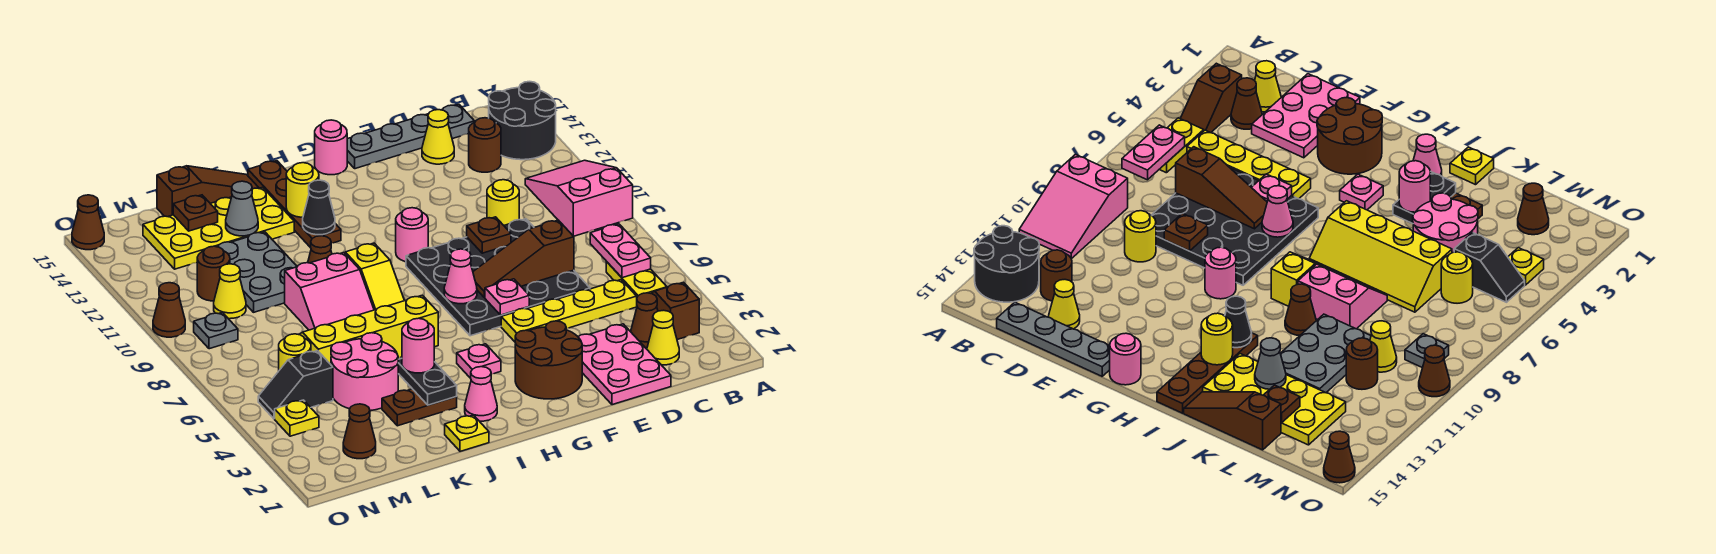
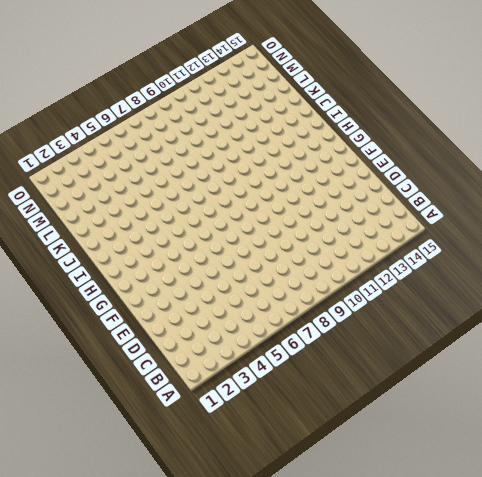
none -> pink 2x3 slope [525,160,633,236]
none -> black 2x2 round brick [489,82,556,160]
none -> brown 1x2 slope [651,282,699,340]
none -> yellow 1x2 plate [606,262,667,297]

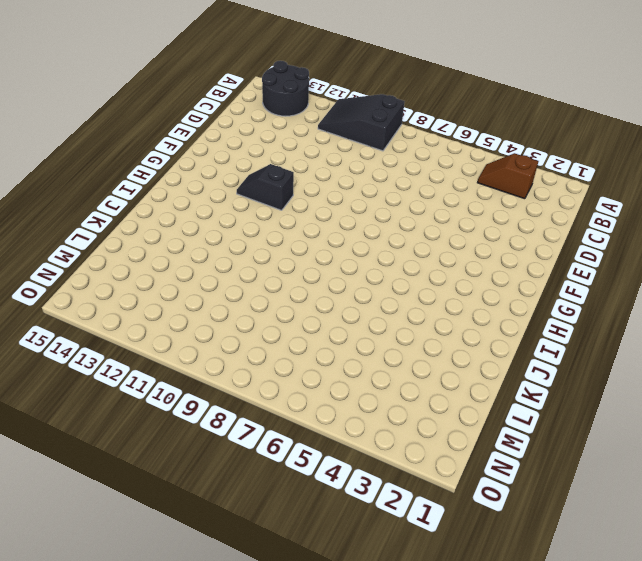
black 2x3 slope [318,94,405,151] -> pink 2x3 slope [525,160,633,236]
black 1x2 slope [237,164,294,210] -> black 1x2 slope turned to [258,351,333,419]
none -> yellow 1x2 plate [606,262,667,297]
none -> yellow 1x1 cone [647,310,679,365]
none -> brown 1x1 cone [631,293,658,348]
none -> yellow 1x4 plate [501,280,637,342]

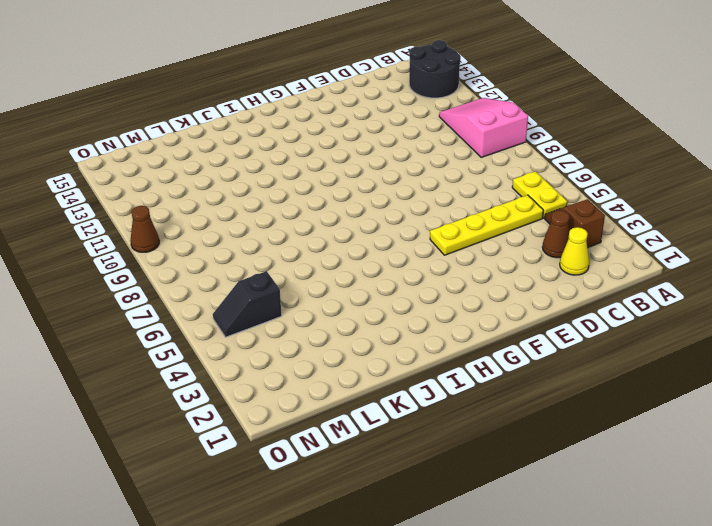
none -> brown 1x1 round brick [469,118,501,172]
none -> grey 1x4 plate [347,104,475,169]
none -> pink 2x3 plate [578,324,671,405]
none -> black 4x4 plate [406,219,590,336]

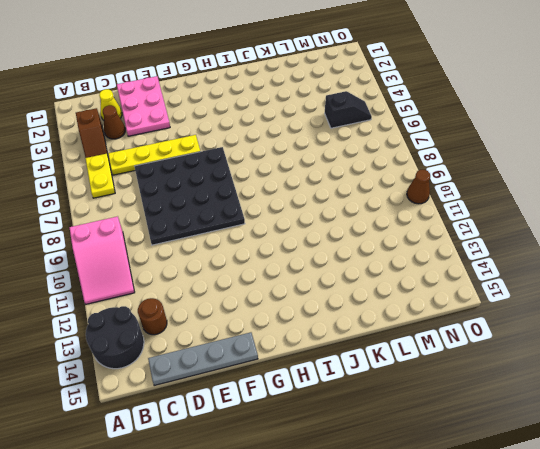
none -> yellow 1x1 round brick [487,180,519,225]
none -> yellow 1x1 cone [422,110,454,164]
none -> brown 2x2 round brick [515,321,582,399]
none -> pink 1x1 round brick [396,208,428,262]

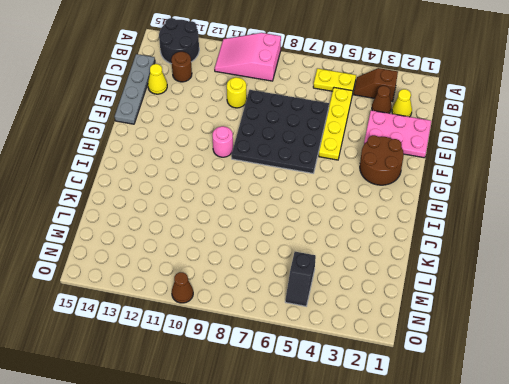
none -> pink 1x1 round brick [315,120,347,175]
none -> pink 1x1 plate [457,344,501,378]
none -> pink 1x1 cone [465,367,497,421]
none -> yellow 2x4 slope [299,295,438,364]

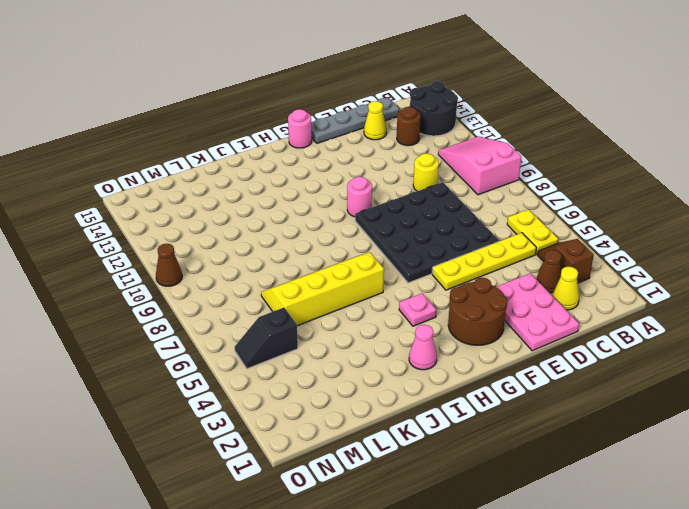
none -> yellow 1x2 slope [345,243,404,310]
none -> brown 1x4 plate [248,161,341,248]
none -> yellow 1x1 plate [445,415,489,451]
none -> brown 1x2 plate [382,389,457,426]

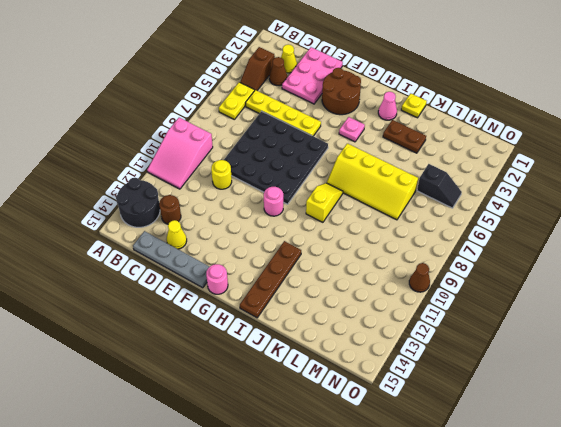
none -> pink 2x2 slope [285,253,374,330]
none -> brown 1x1 cone [308,236,332,263]
none -> yellow 2x4 plate [143,187,294,269]
none -> brown 1x3 slope [157,166,259,217]

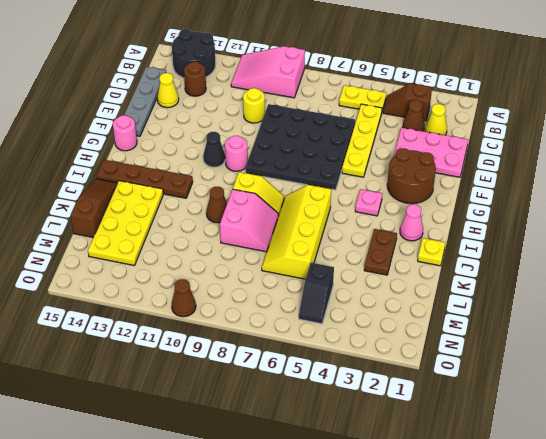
black 1x1 cone [203,132,225,167] -> black 1x1 cone moved to [303,180,335,235]
none -> pink 2x2 round brick [331,333,398,411]
none -> grey 2x3 plate [217,232,297,312]
none -> brown 1x1 cone [343,404,376,459]
none -> yellow 1x1 round brick [279,334,311,370]

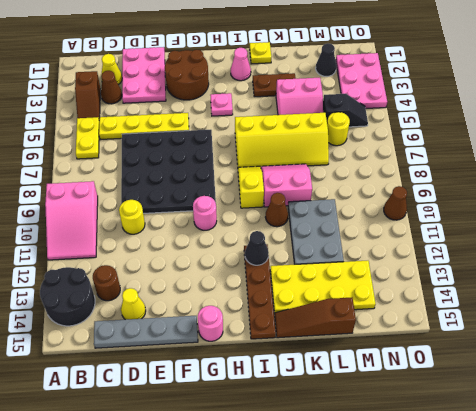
pink 2x2 slope [276,78,323,115] -> pink 2x2 round brick [331,333,398,411]
black 1x1 cone [316,43,336,76] -> brown 1x1 cone [343,404,376,459]
pink 2x3 plate [336,53,387,109] -> yellow 1x1 plate [275,400,319,436]
none -> yellow 1x1 cone [214,264,246,319]
none -> brown 1x1 round brick [197,246,230,301]
none -> grey 1x1 plate [194,312,238,349]
none -> brown 1x1 cone [72,195,104,250]

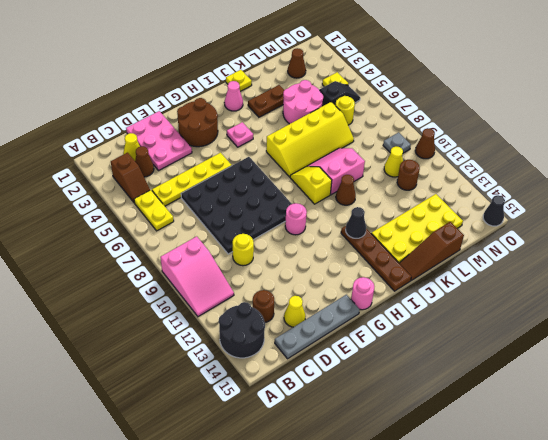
black 1x1 cone [483,195,505,226] -> brown 1x1 cone [72,195,104,250]
none -> grey 2x3 plate [217,232,297,312]
none -> pink 1x2 plate [590,224,651,278]
none -> brown 1x3 slope [473,220,574,298]
none -> brown 1x1 plate [467,217,511,253]

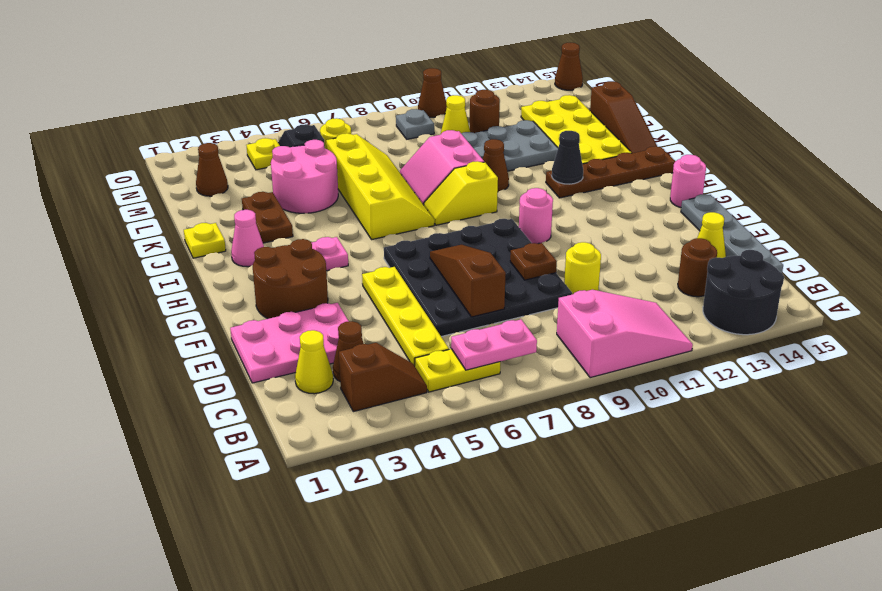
none -> pink 1x1 plate [485,279,529,315]
none -> pink 1x1 cone [444,249,477,304]
none -> yellow 1x1 round brick [286,163,319,217]
none -> black 1x2 plate [398,359,457,405]

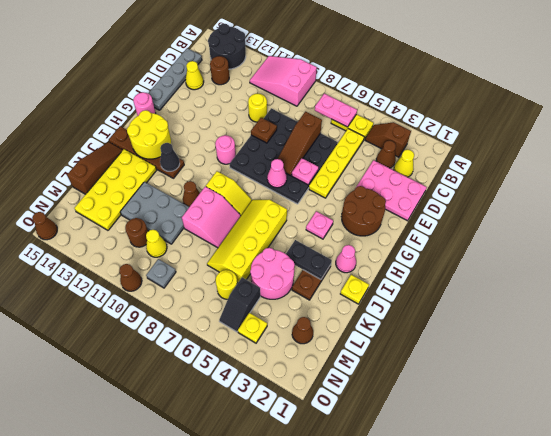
yellow 2x2 round brick [127,110,171,159] -> yellow 1x1 round brick [286,163,319,217]
none -> grey 1x1 cone [226,181,258,236]
none -> brown 1x1 plate [173,195,218,231]
none -> pink 1x1 round brick [402,318,434,373]

